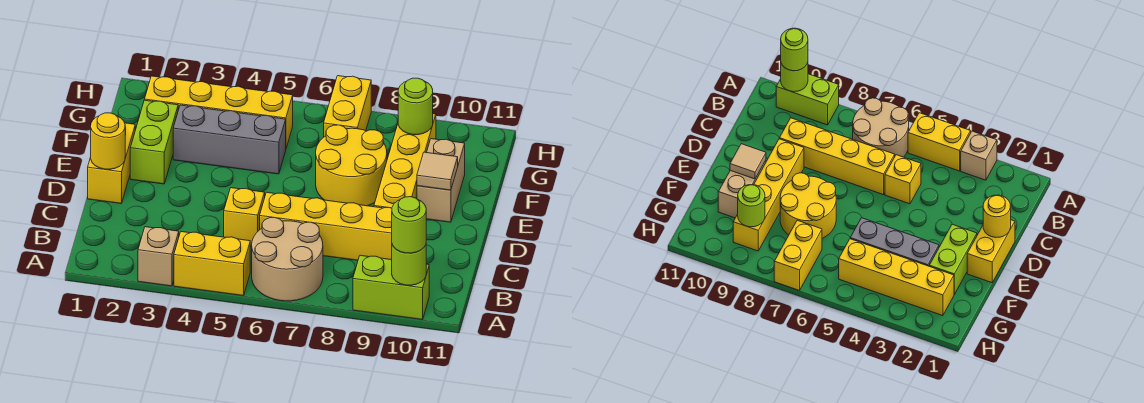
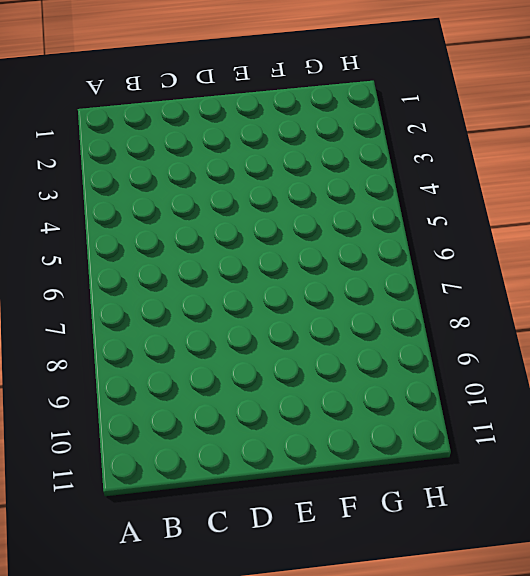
none -> tan 1x1 brick [138,227,179,286]
none -> yellow 1x2 brick [174,232,250,296]
none -> tan 2x2 round brick [252,218,323,301]

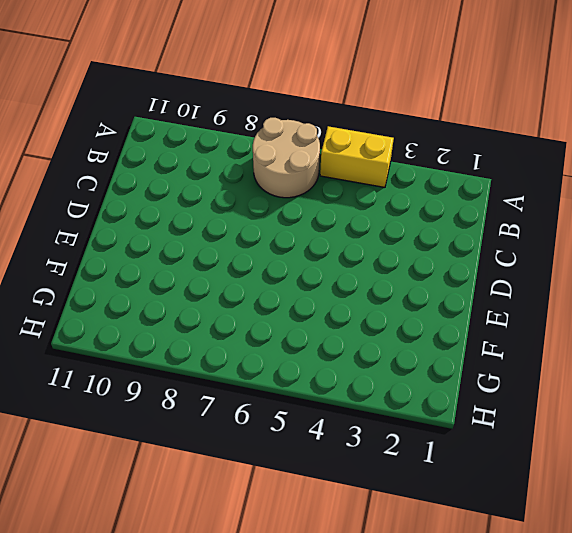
none -> tan 1x1 brick [138,227,179,286]
none -> lime 1x2 brick [353,255,429,320]
none -> yellow 1x1 brick [224,188,265,246]

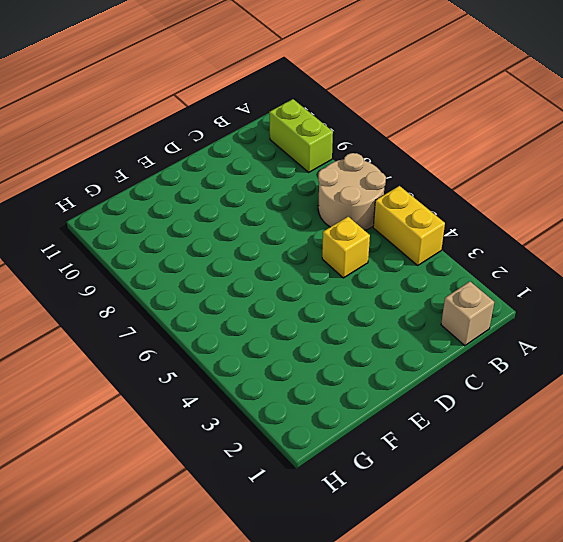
tan 1x1 brick [441,282,494,346] -> tan 1x1 brick moved to [138,227,179,286]
none -> yellow 1x4 brick [260,192,392,260]
none -> yellow 1x2 brick [88,123,135,203]
none -> yellow 1x4 brick [374,114,436,208]

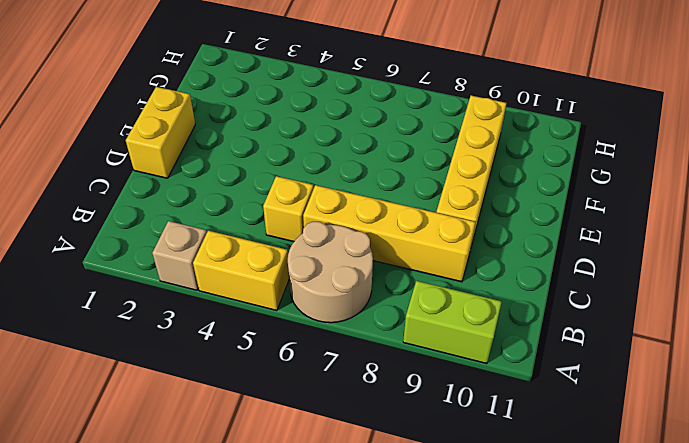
none -> lime 1x2 brick [130,100,178,184]
none -> yellow 2x2 round brick [316,125,387,206]
none -> tan 1x2 brick [417,139,465,222]

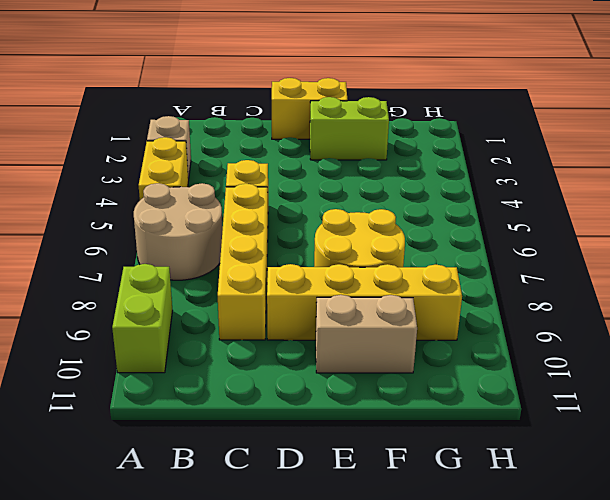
none -> grey 1x3 brick [173,105,286,174]
none -> yellow 1x4 brick [144,76,293,148]
none -> yellow 1x2 brick [324,76,371,137]

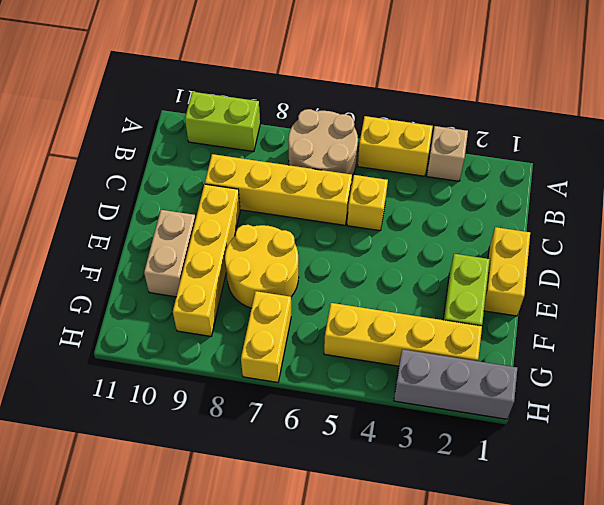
grey 1x3 brick [394,349,517,419] -> grey 1x3 brick moved to [173,105,286,174]
none -> lime 1x1 round brick [392,245,426,285]
none -> yellow 1x1 round brick [91,113,125,169]
none -> tan 1x1 tile [417,152,458,190]

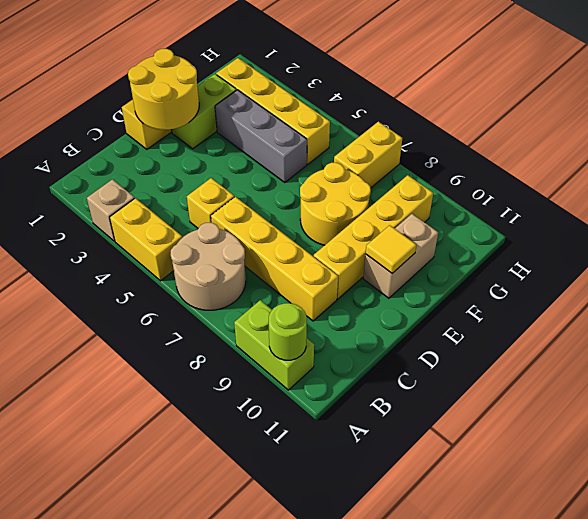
yellow 2x2 round brick [128,49,199,130] -> yellow 1x1 round brick [91,113,125,169]
yellow 1x1 tile [366,225,416,273] -> tan 1x1 tile [417,152,458,190]
none -> lime 1x1 round brick [398,78,433,135]
none -> lime 1x1 round brick [392,197,426,253]

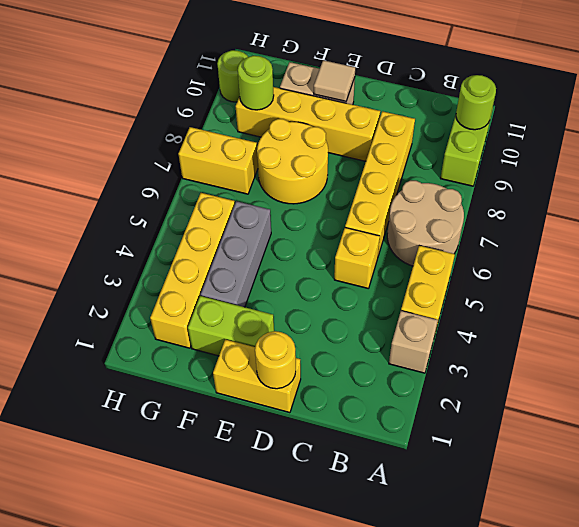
lime 1x1 round brick [217,50,248,102] -> lime 1x1 round brick moved to [392,197,426,253]

